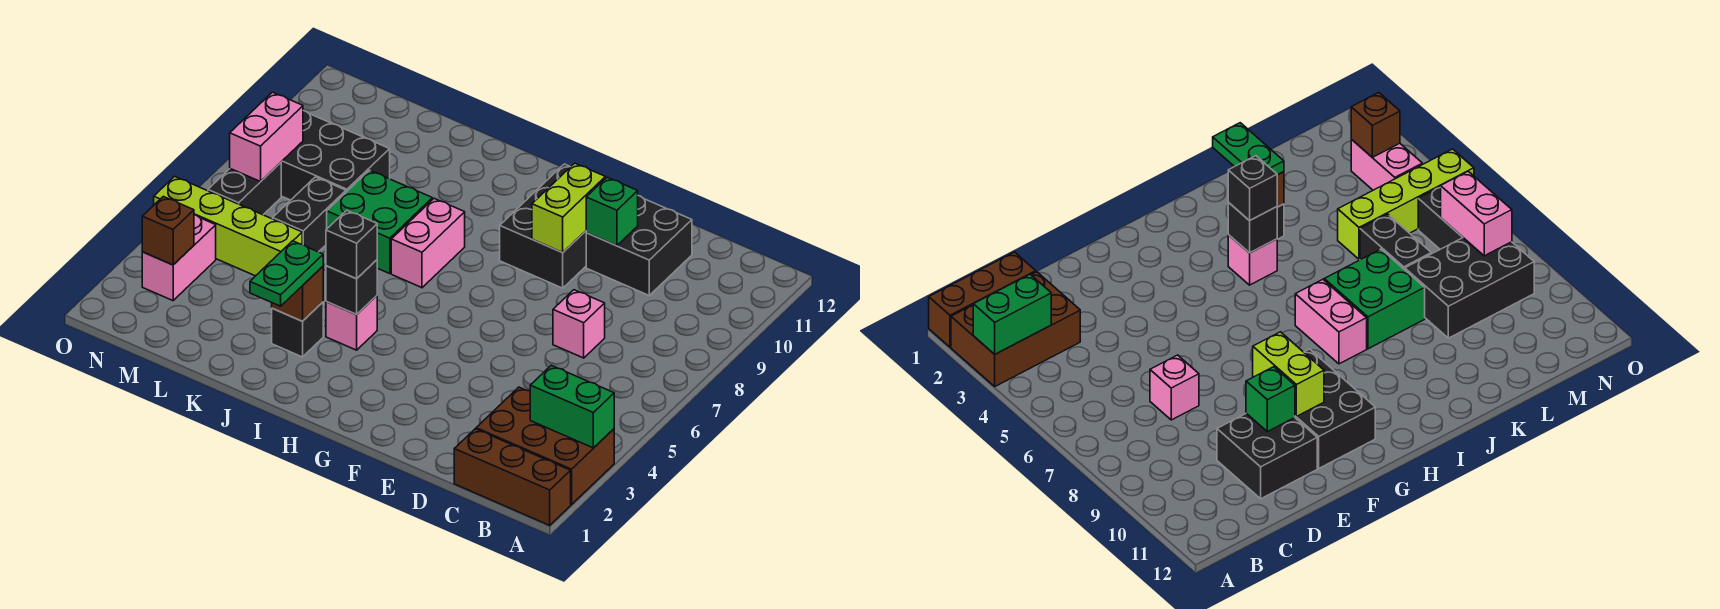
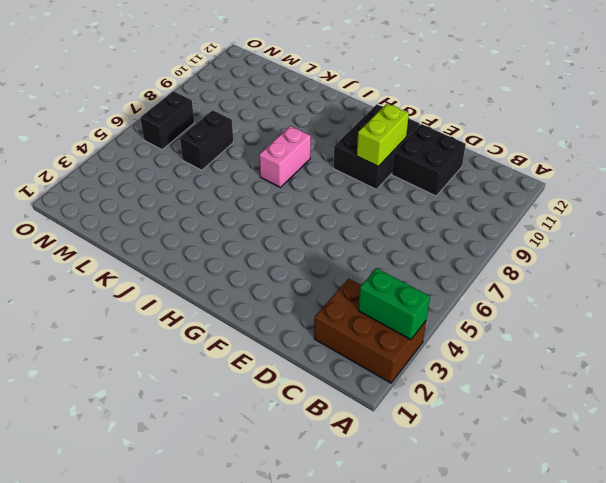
none -> brown 1x3 brick [454,429,571,525]
none -> pink 1x1 brick [553,290,605,358]
none -> pink 1x1 brick [326,296,377,350]

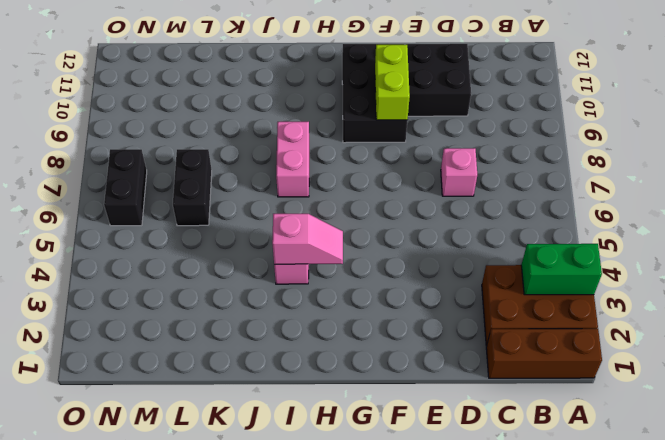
pink 1x2 slope [272,214,343,264] -> black 1x1 brick [326,260,377,315]
none -> black 1x1 brick [272,302,323,357]
none -> green 2x2 brick [327,170,432,274]
none -> lime 1x4 brick [154,177,302,276]

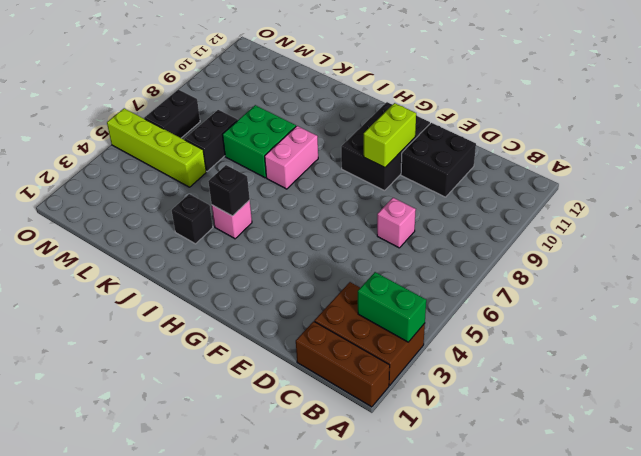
none -> black 2x3 brick [281,111,390,200]
none -> pink 1x2 brick [142,215,216,301]
none -> green 1x1 brick [586,177,638,246]

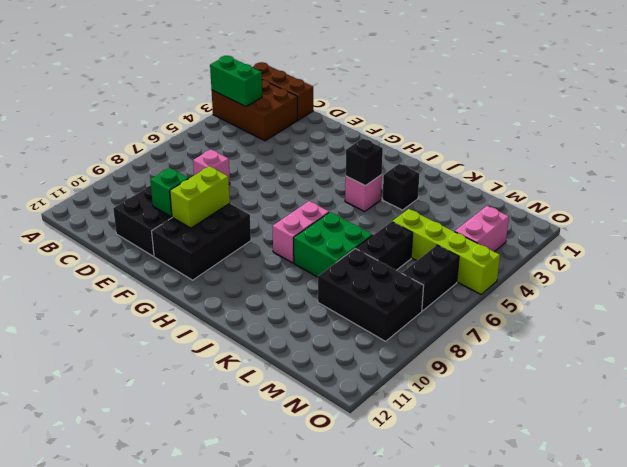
none -> brown 1x1 brick [272,266,323,321]
none -> brown 1x1 brick [142,197,194,265]
none -> pink 1x2 brick [230,92,303,182]

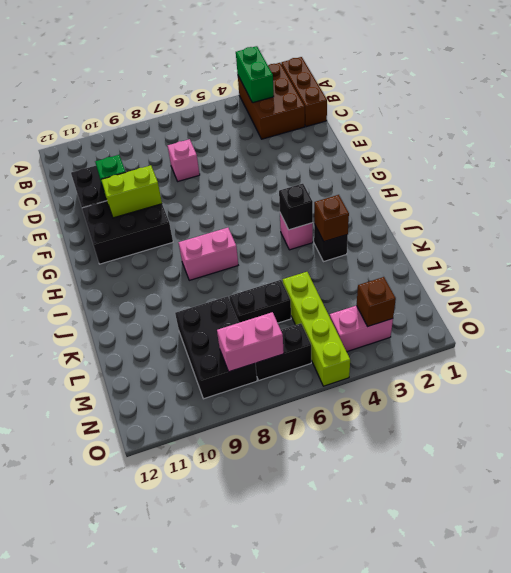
none -> green 2x2 brick [327,170,432,274]
none -> black 1x1 brick [326,210,377,279]
none -> green 1x2 plate [250,241,323,306]

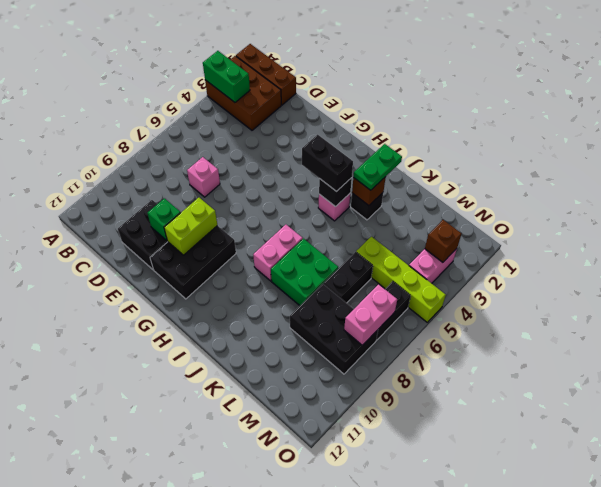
black 1x2 brick [302,135,353,192] -> black 1x1 brick [326,210,377,279]

